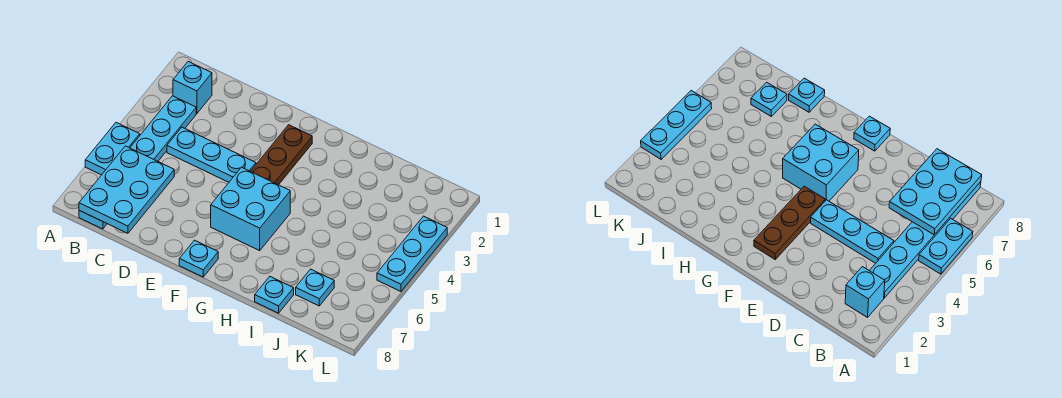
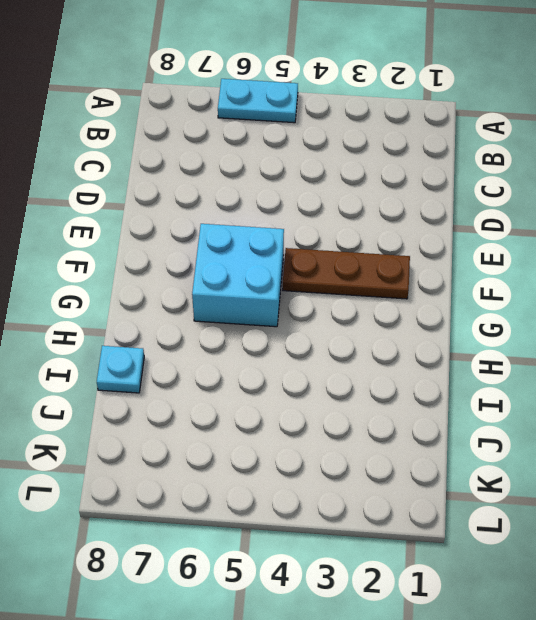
none -> cyan 1x1 brick [173,62,212,113]
none -> cyan 1x6 plate [79,96,196,229]

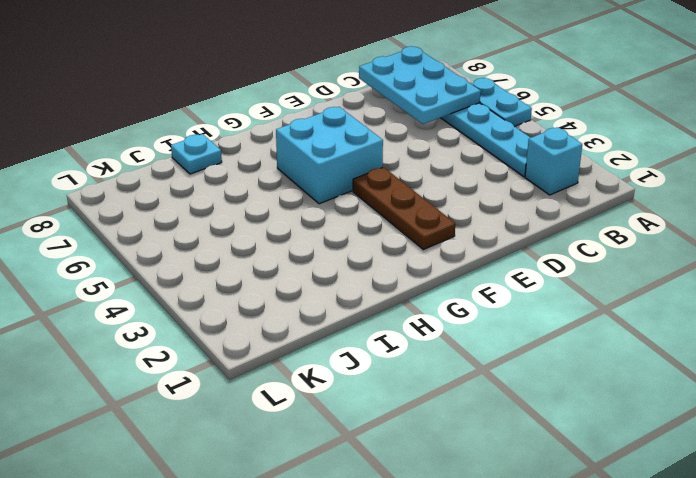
none -> cyan 1x3 plate [167,127,256,182]
none -> cyan 1x1 plate [179,240,218,277]

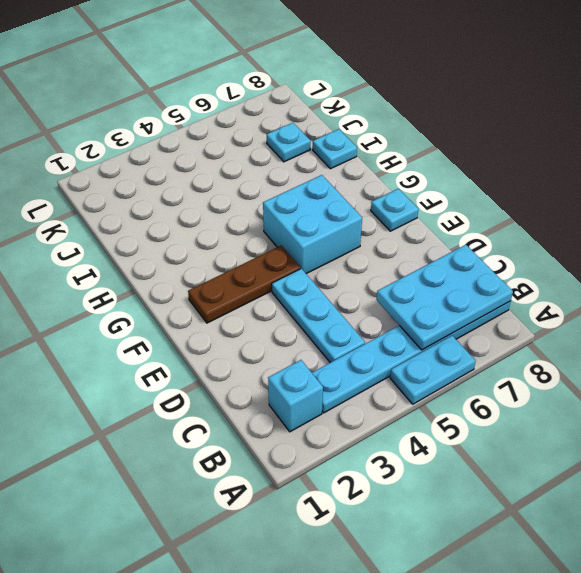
none -> cyan 1x3 plate [377,216,447,291]

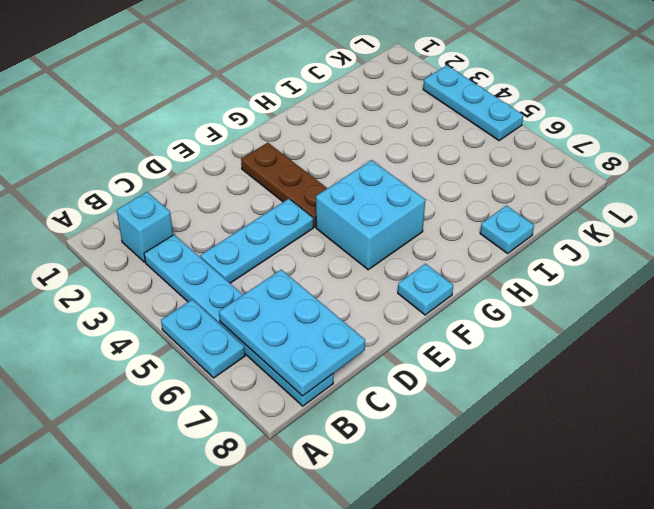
none -> cyan 1x1 plate [296,269,334,306]

